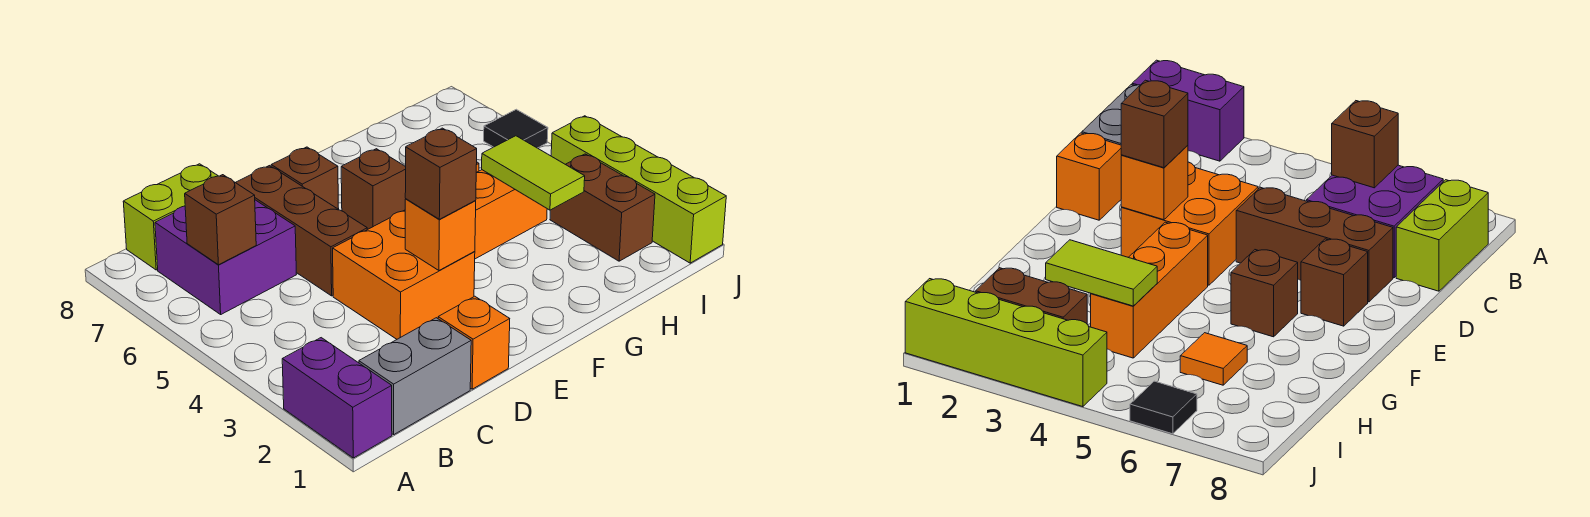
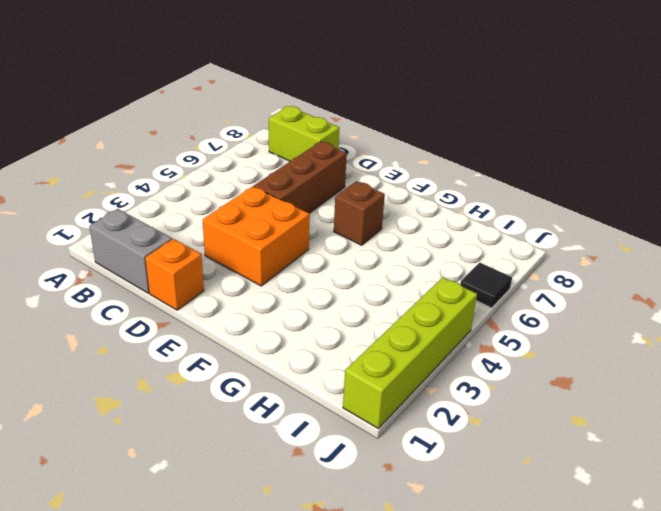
none -> purple 1x2 brick [282,338,392,458]
none -> purple 2x2 brick [155,200,296,314]
none -> brown 1x1 brick [271,147,339,209]

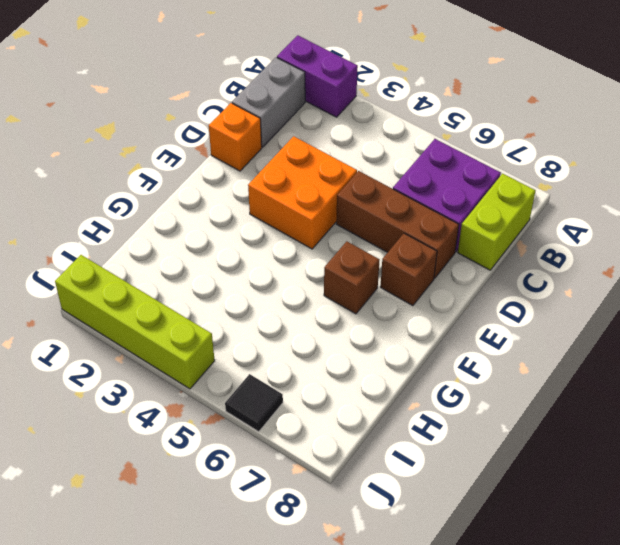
none -> orange 1x3 brick [475,170,547,259]
none -> orange 1x1 tile [1180,333,1247,385]
none -> brown 1x2 brick [550,154,655,261]

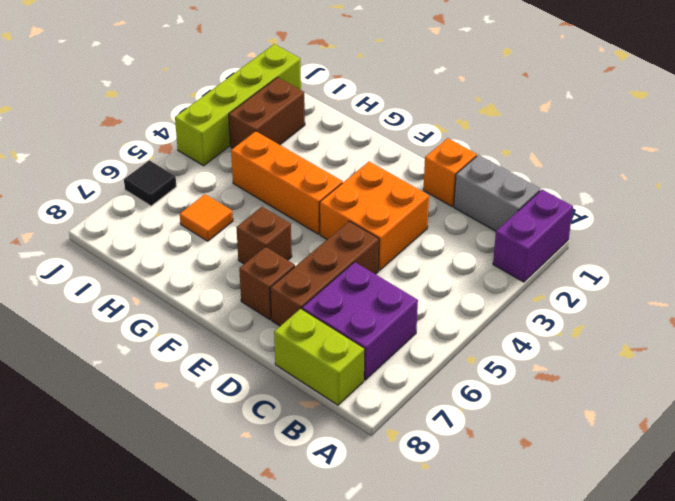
none -> brown 1x1 brick [185,175,256,265]
none -> orange 1x1 brick [405,199,476,270]
none -> lime 1x2 tile [482,136,585,210]

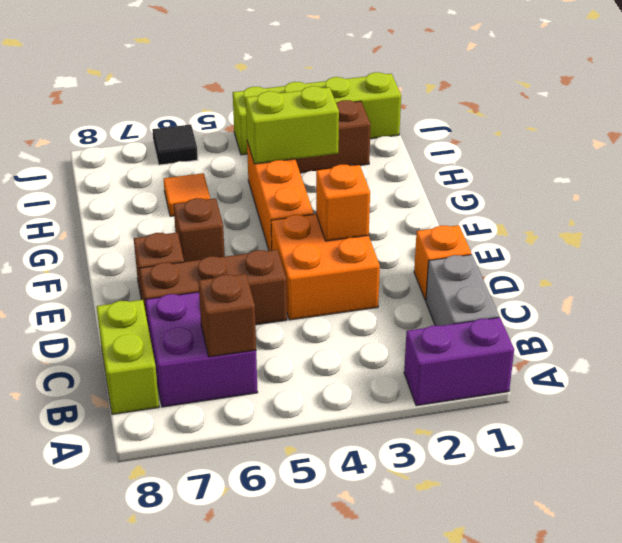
lime 1x2 brick [246,86,339,164] -> lime 1x2 tile [482,136,585,210]
none -> brown 1x1 brick [405,128,477,219]

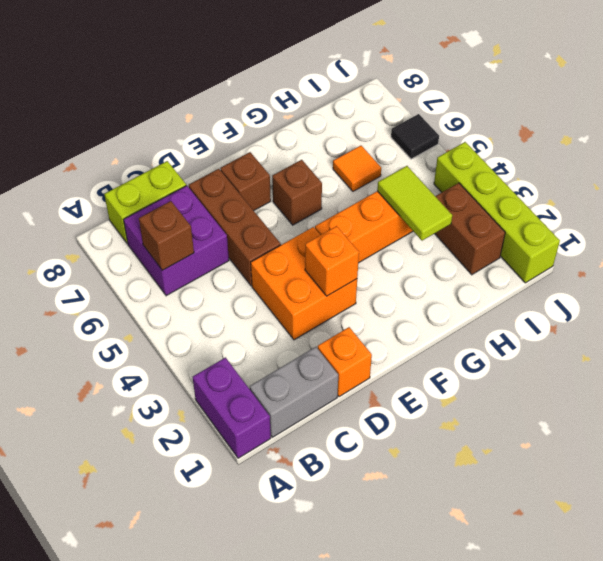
none -> brown 1x1 brick [405,128,477,219]

